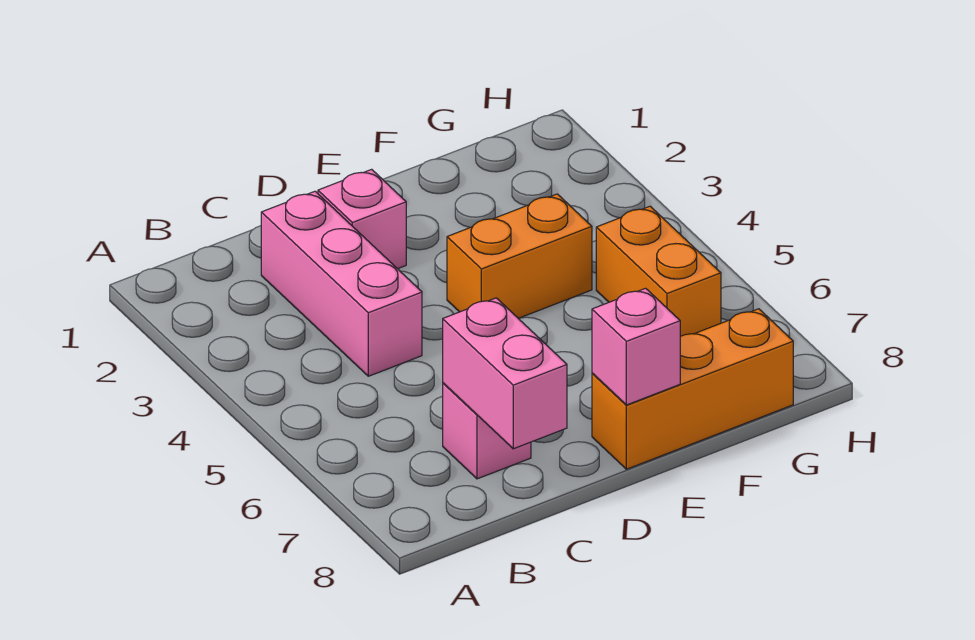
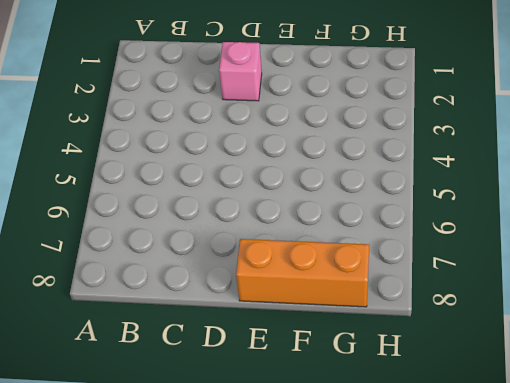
none -> pink 1x3 brick [261,191,422,376]
none -> pink 1x1 brick [443,383,531,479]

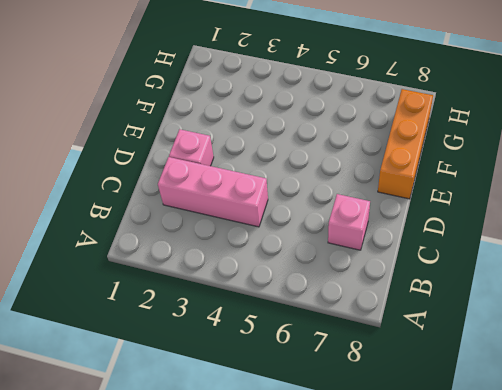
none -> orange 1x2 brick [447,194,592,318]
none -> orange 1x2 brick [596,206,721,336]

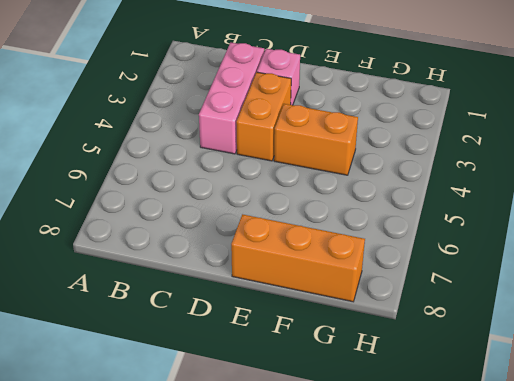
orange 1x2 brick [236,72,291,161] -> orange 1x2 brick moved to [596,206,721,336]
none -> pink 1x1 brick [443,383,531,479]
none -> pink 1x2 brick [443,298,567,449]

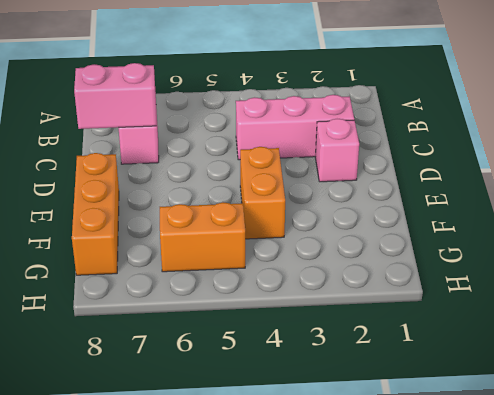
none -> pink 1x1 brick [592,288,680,405]

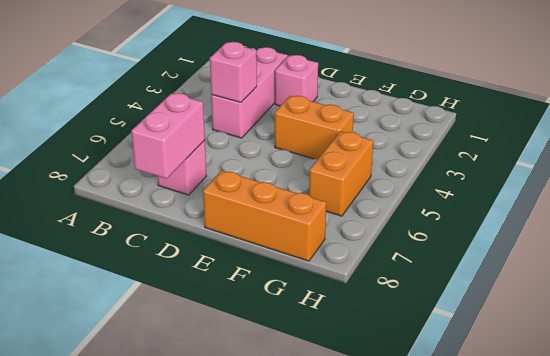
pink 1x1 brick [210,42,257,103] -> pink 1x1 brick moved to [592,288,680,405]

